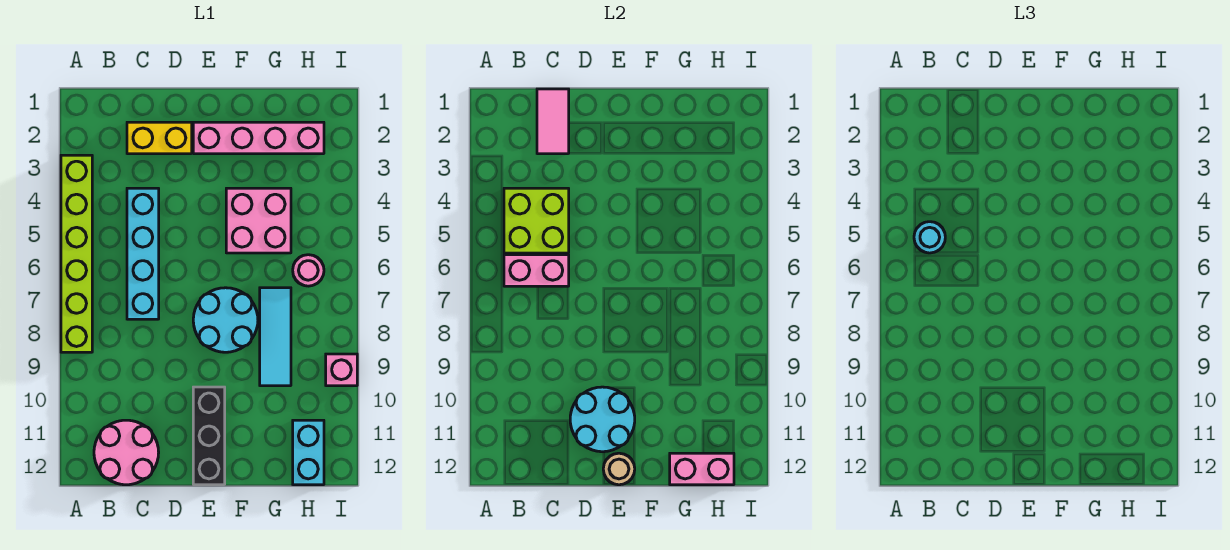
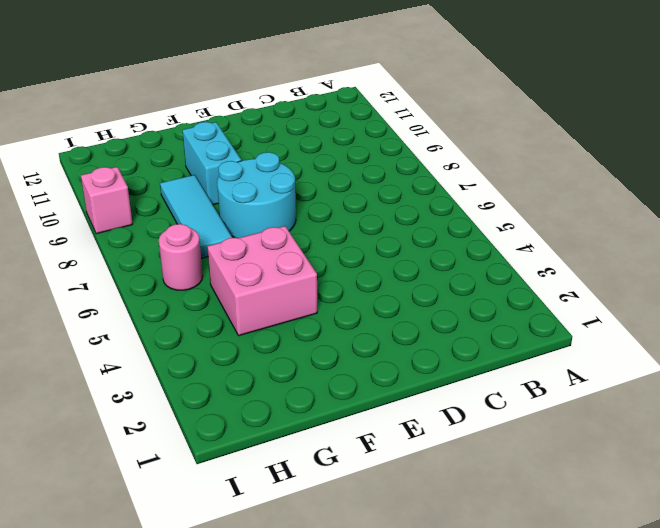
cyan 1x2 brick [182,122,241,205] -> cyan 1x2 brick moved to [293,420,324,485]
none -> lime 1x6 brick [61,155,92,352]
none -> pink 2x2 round brick [94,420,159,485]
none -> yellow 1x2 brick [127,122,192,154]

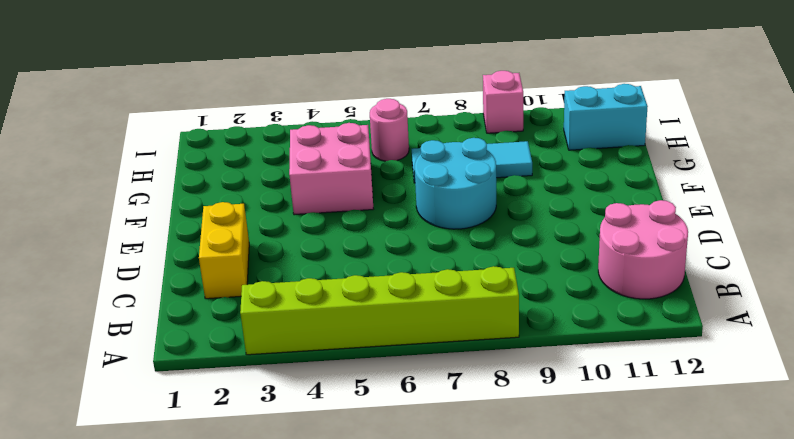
none -> cyan 1x4 brick [127,188,159,319]
none -> pink 1x4 brick [193,122,324,154]
none -> black 1x3 brick [193,387,225,485]

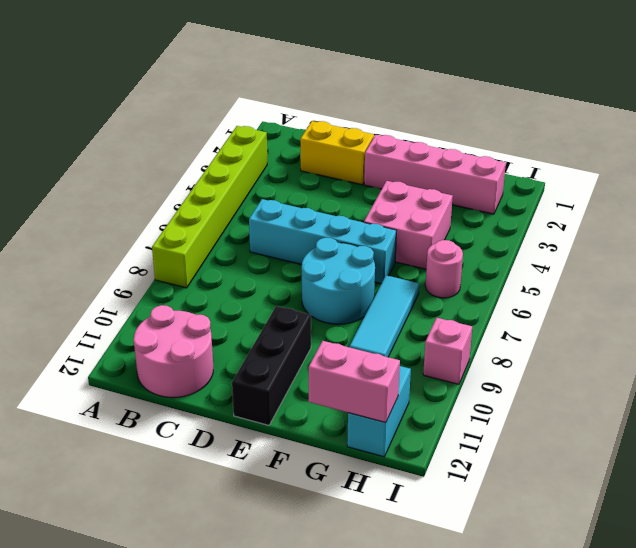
cyan 1x4 brick [249,199,396,284] -> cyan 1x4 brick turned to [127,188,159,319]
none -> lime 2x2 brick [504,188,569,253]
none -> pink 1x2 brick [504,255,569,286]
none -> pink 1x2 tile [537,89,569,154]

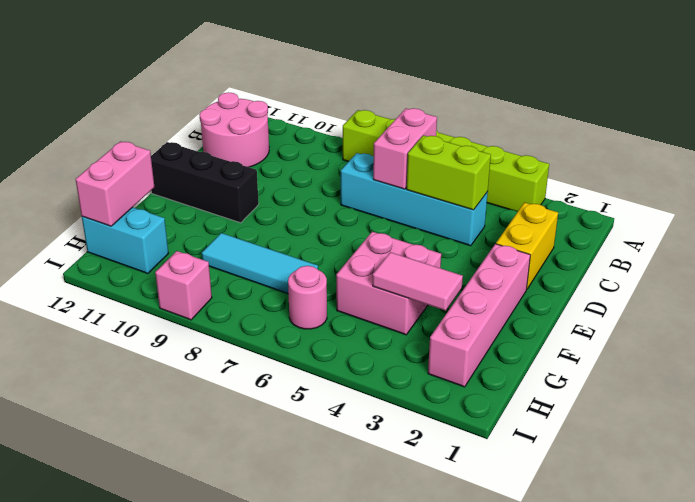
lime 1x2 brick [407,135,491,210] -> lime 2x2 brick [504,188,569,253]
pink 1x2 tile [373,252,463,311] -> pink 1x2 tile moved to [537,89,569,154]
none -> cyan 2x2 round brick [193,288,258,352]
none -> cyan 2x2 round brick [570,387,635,452]
none -> tan 1x1 round brick [603,453,635,485]

